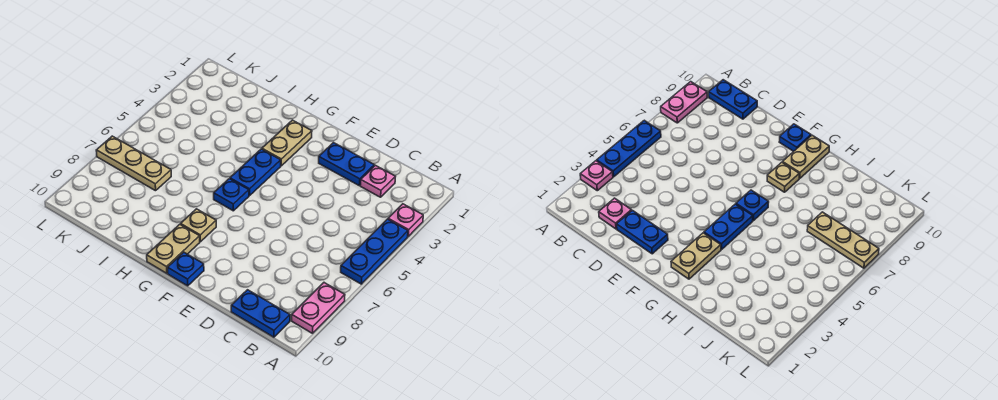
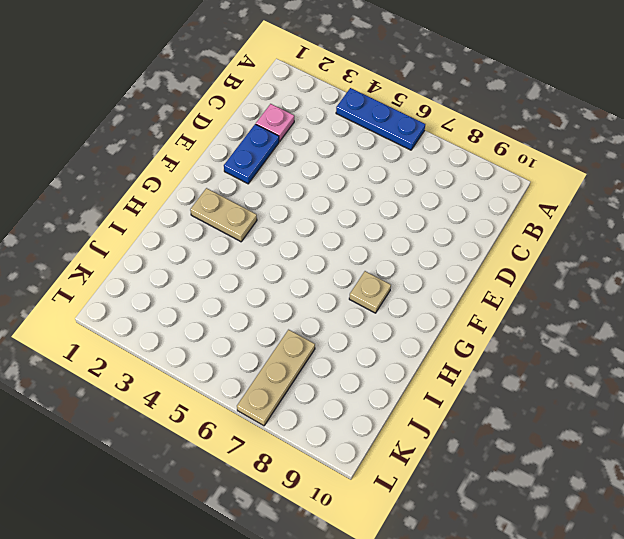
none -> pink 1x1 plate [388,204,423,236]
none -> pink 1x2 plate [292,283,345,333]
none -> blue 1x2 plate [231,290,290,337]

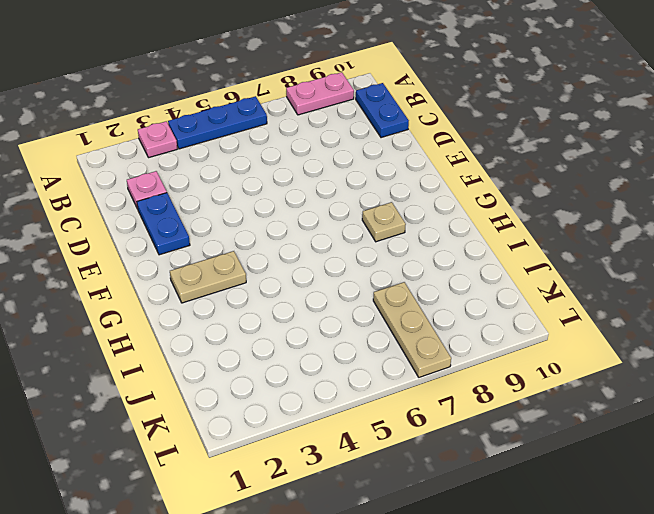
none -> blue 1x1 plate [168,252,204,286]
none -> blue 1x2 plate [230,149,281,196]
none -> blue 1x1 plate [214,179,249,211]

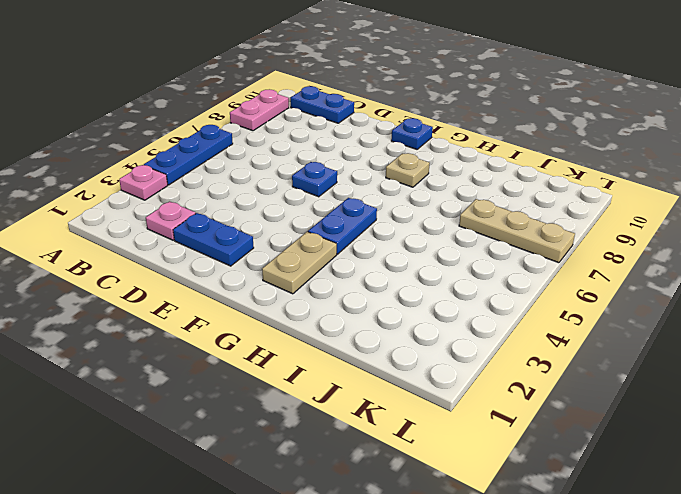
blue 1x1 plate [292,162,337,197] -> blue 1x1 plate moved to [214,179,249,211]
none -> tan 1x2 plate [147,224,200,273]

